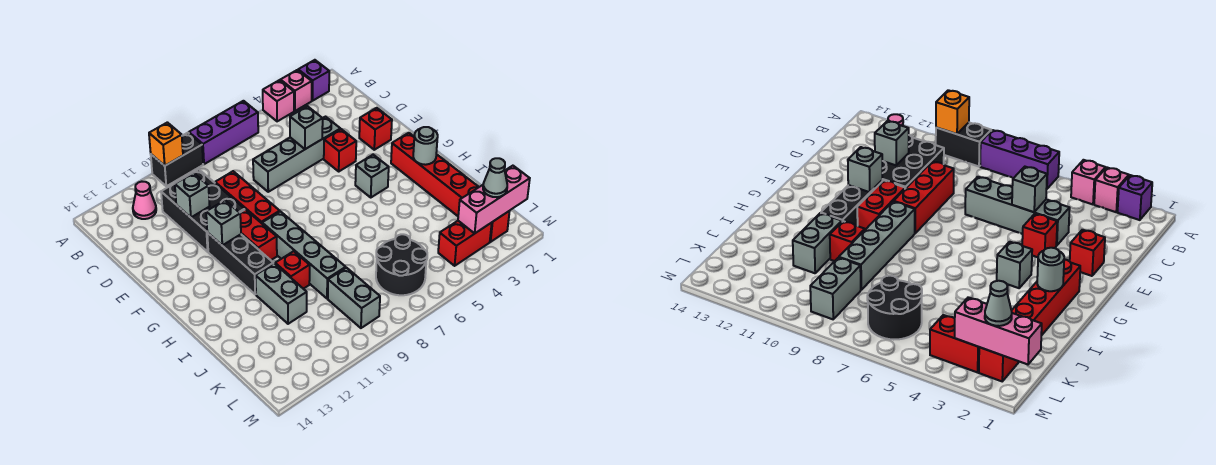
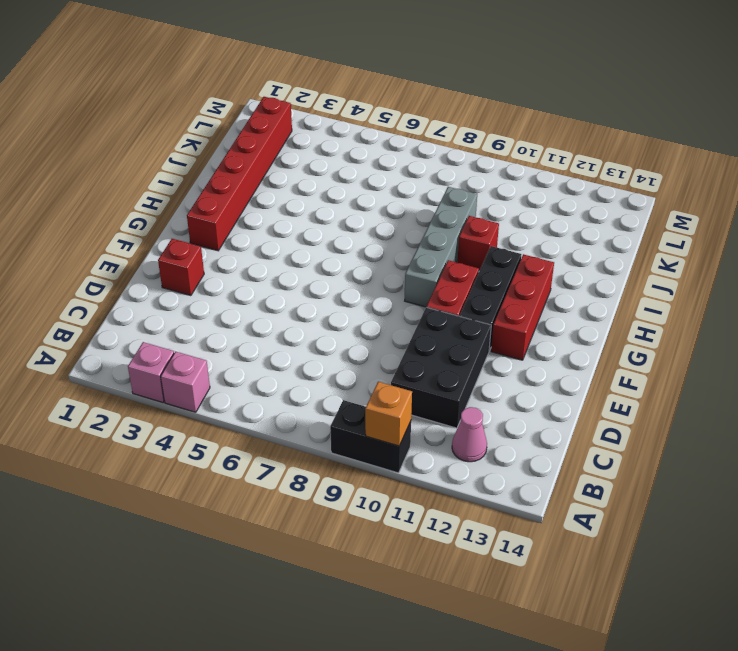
red 1x3 brick [491,254,554,360] -> red 1x3 brick moved to [215,171,280,223]
none -> purple 1x1 brick [298,60,329,101]
none -> purple 1x3 brick [189,101,258,164]
none -> grey 1x4 brick [253,117,340,192]

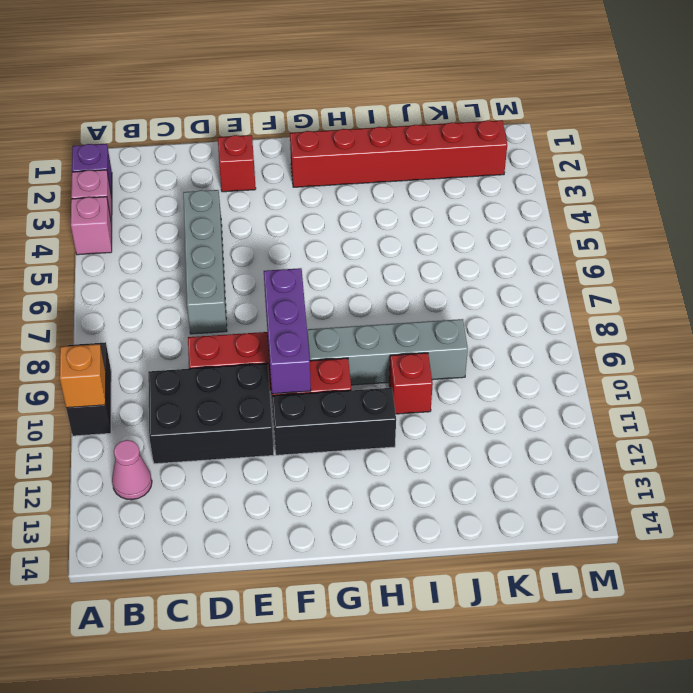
purple 1x3 brick [264,268,311,394] -> purple 1x3 brick moved to [189,101,258,164]
none -> red 1x1 brick [324,129,356,171]
none -> grey 1x1 brick [355,155,389,197]
none -> grey 1x2 brick [255,264,307,324]

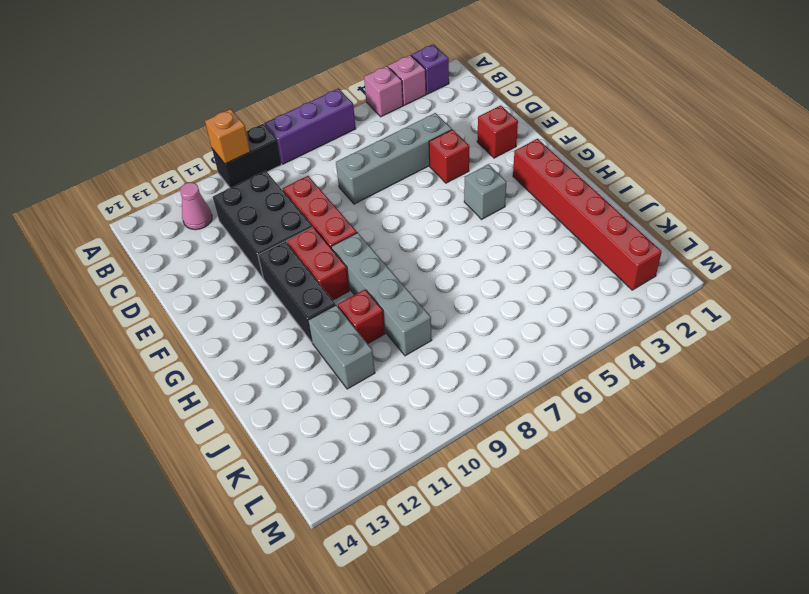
none -> black 2x2 round brick [376,234,427,295]
none -> grey 1x2 brick [328,268,380,328]
none -> red 1x2 brick [438,221,492,266]

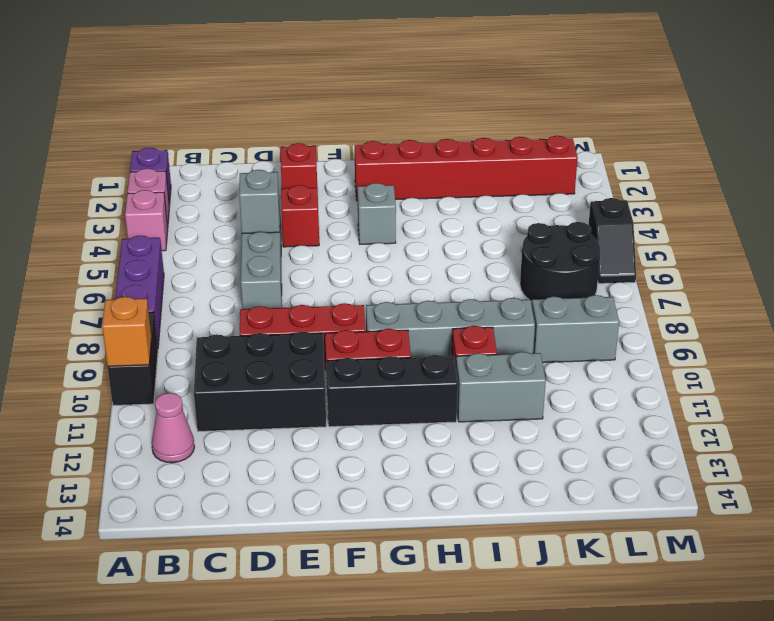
black 1x2 slope [589,198,636,284] -> none
none -> red 1x2 brick [438,221,492,266]
none -> grey 1x1 brick [175,173,209,217]
none -> grey 1x1 brick [206,200,241,245]

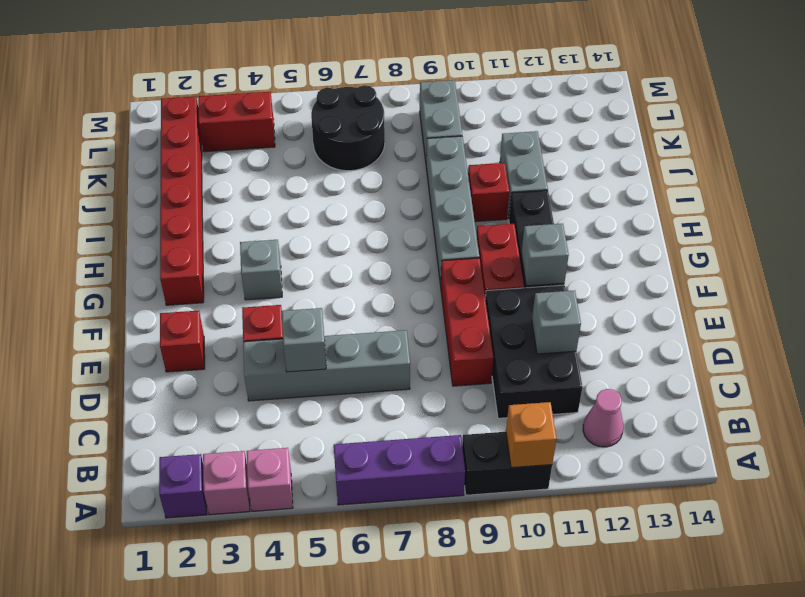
none -> grey 1x1 round brick [413,127,438,165]
none -> pink 1x3 brick [458,166,530,234]
none -> grey 1x1 cone [483,158,507,197]

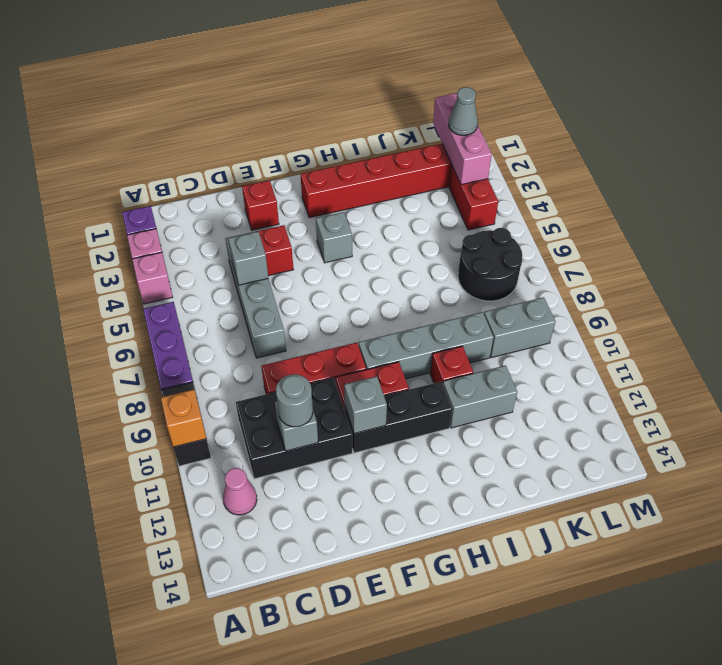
grey 1x1 round brick [276,374,313,427] -> grey 1x1 round brick moved to [413,127,438,165]

